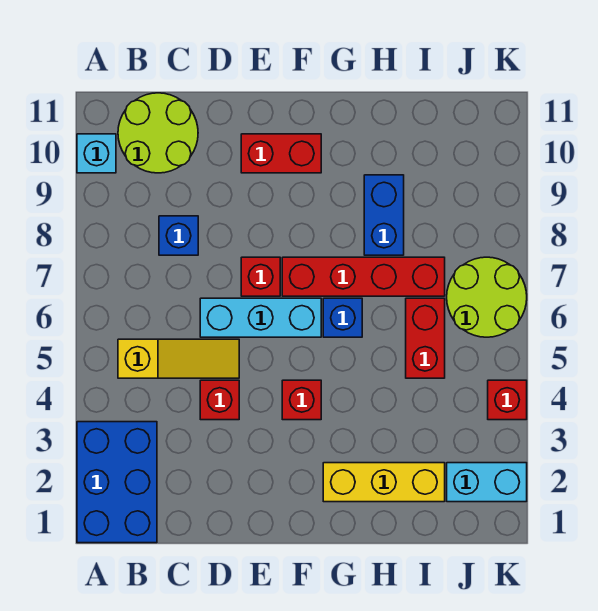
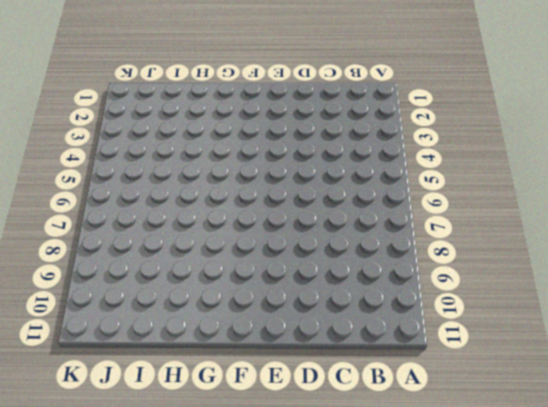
none -> blue 2x3 brick [77,422,157,543]
none -> cyan 1x1 brick [77,134,116,173]
none -> yellow 1x3 slope [118,339,239,378]

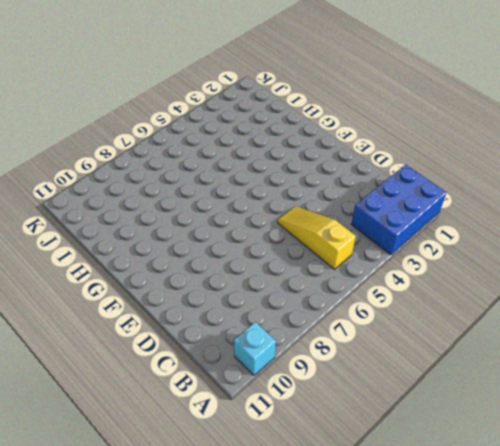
none -> lime 2x2 round brick [118,93,198,173]
none -> blue 1x1 brick [159,216,198,255]
none -> red 1x1 brick [200,380,239,420]

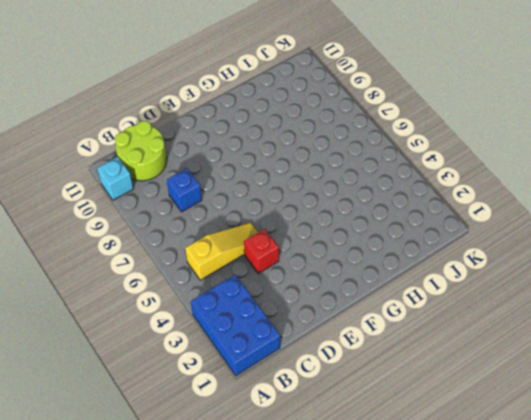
none -> cyan 1x3 brick [200,298,321,337]
none -> red 1x1 brick [241,257,280,296]
none -> red 1x2 brick [241,134,321,173]

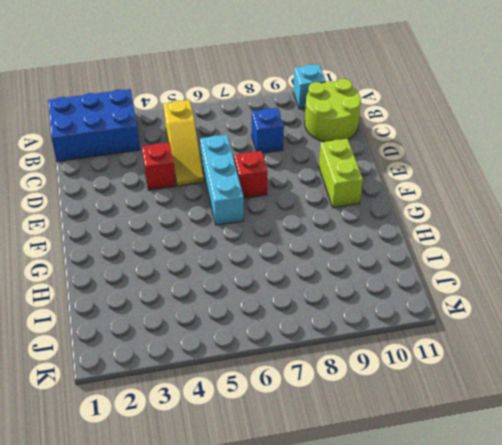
lime 1x2 brick [319,139,363,208] -> red 1x2 brick [241,134,321,173]
none -> red 1x1 brick [282,380,321,420]
none -> red 1x4 brick [282,257,445,296]
none -> yellow 1x3 brick [323,463,445,502]

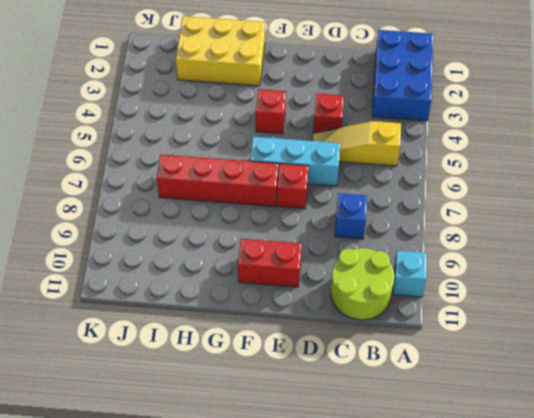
yellow 2x3 brick [176,16,265,86] -> yellow 1x3 brick [323,463,445,502]
none -> blue 1x1 brick [323,298,362,337]
none -> blue 1x2 brick [364,175,404,255]
none -> red 1x2 brick [406,298,445,378]

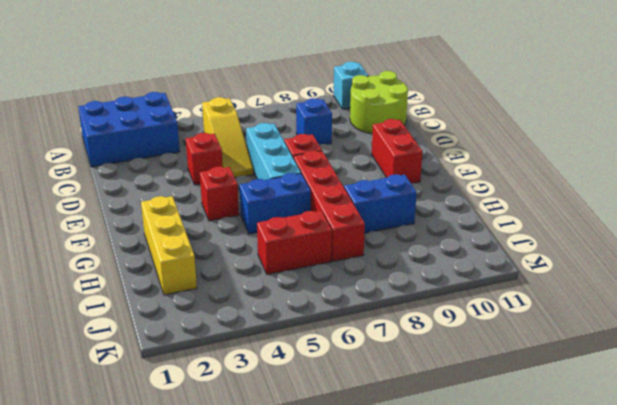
blue 1x2 brick [240,173,311,234] -> blue 1x1 brick [323,298,362,337]
none -> cyan 1x2 brick [447,463,527,502]
none -> lime 2x2 round brick [447,257,527,337]
none -> red 1x1 brick [488,380,527,420]

